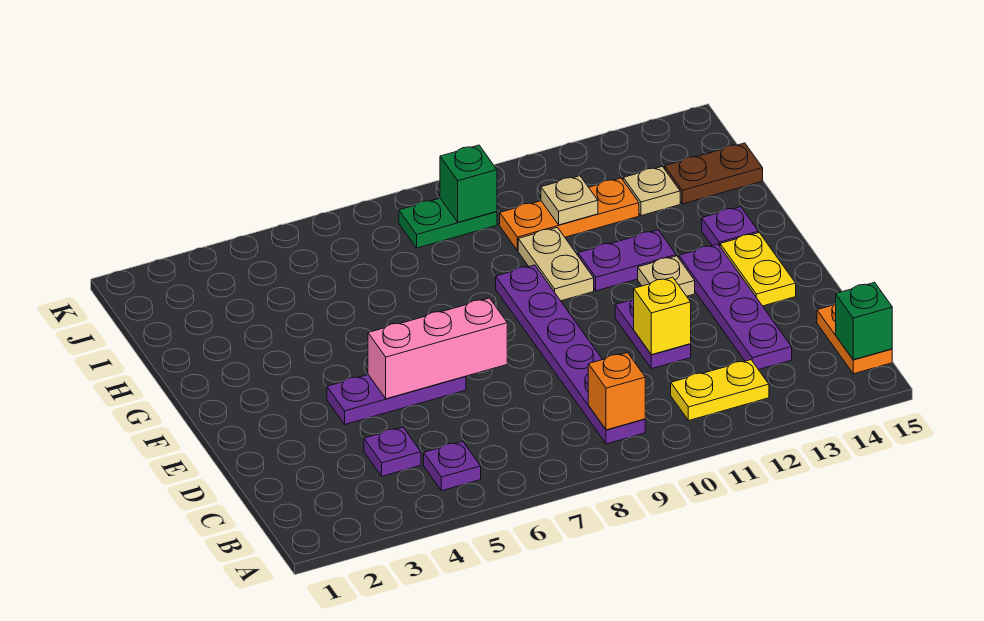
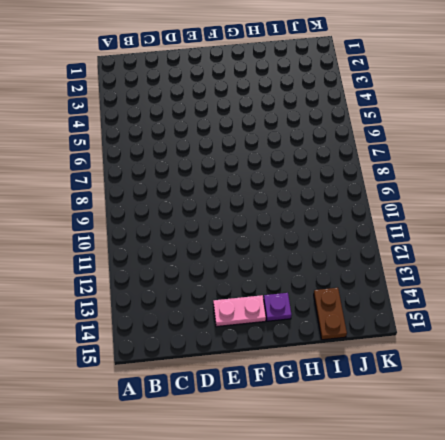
pink 1x2 plate [213,295,266,327] -> yellow 1x2 plate [720,233,796,306]
none -> purple 1x1 plate [424,441,481,491]
none -> purple 1x6 plate [496,265,645,444]
none -> yellow 1x2 plate [671,360,769,421]

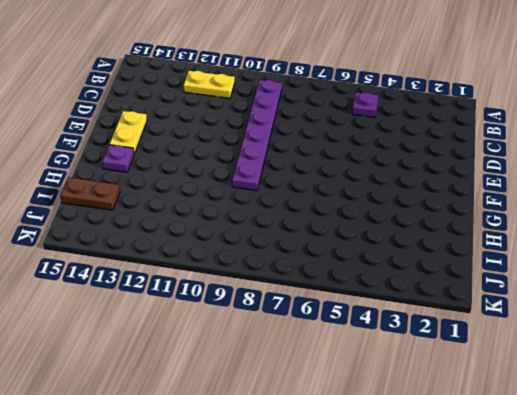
none -> orange 1x2 plate [817,304,892,374]
none -> purple 1x1 plate [364,427,421,476]
none -> purple 1x4 plate [679,244,792,370]

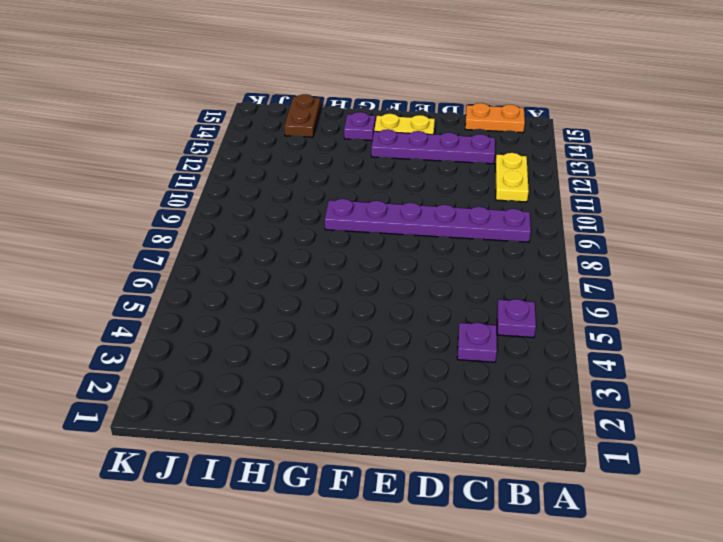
none -> purple 1x2 plate [615,298,691,369]
none -> purple 1x3 plate [327,375,466,424]
none -> tan 1x1 plate [638,256,695,296]

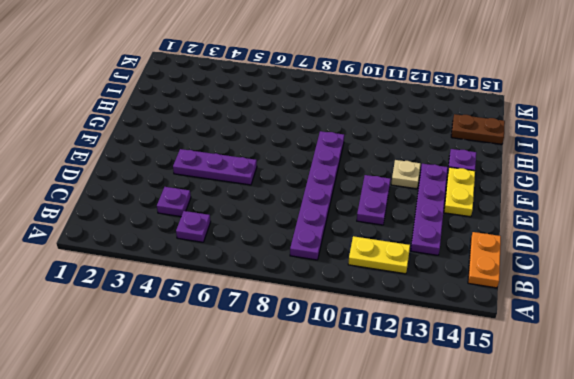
none -> tan 1x2 plate [518,227,594,301]
none -> purple 1x2 plate [578,230,676,291]
none -> orange 1x3 plate [500,178,639,251]

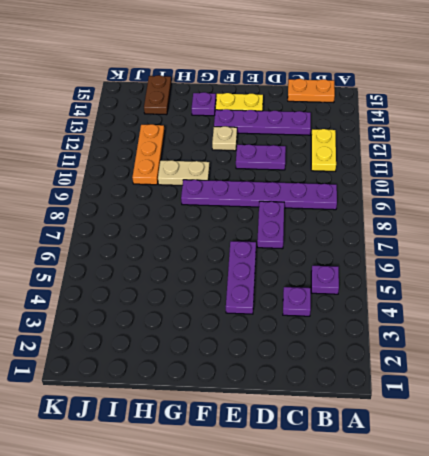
purple 1x2 plate [257,201,284,249] -> purple 1x2 plate moved to [578,230,676,291]
none -> tan 1x1 plate [623,166,680,216]
none -> green 1x2 plate [399,198,497,248]
none -> orange 1x1 brick [588,353,645,430]

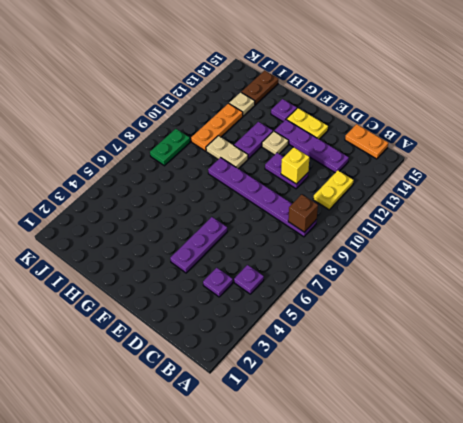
brown 1x1 brick [288,194,318,232] -> orange 1x1 brick [588,353,645,430]
none -> green 1x1 brick [835,282,892,360]
none -> pink 1x3 brick [368,298,507,399]
none -> tan 1x1 plate [541,176,598,225]

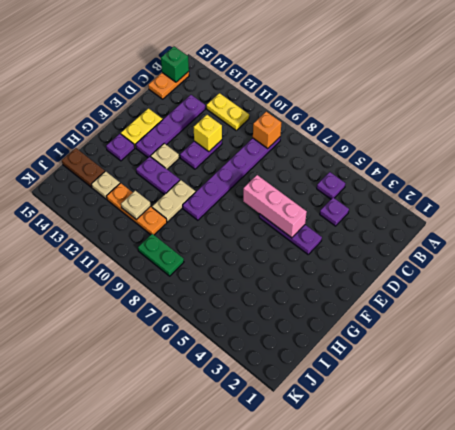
none -> green 1x1 brick [440,145,497,222]

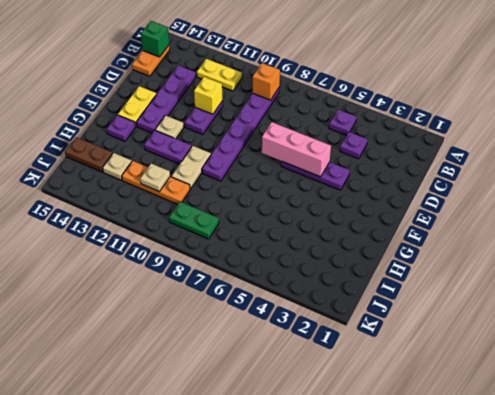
none -> green 1x1 brick [440,145,497,222]

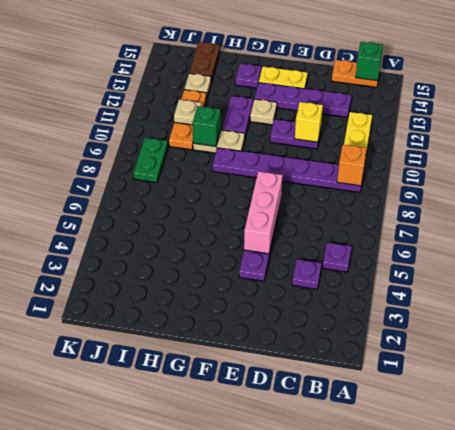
green 1x1 brick [192,106,221,146] -> green 1x1 brick moved to [440,145,497,222]

